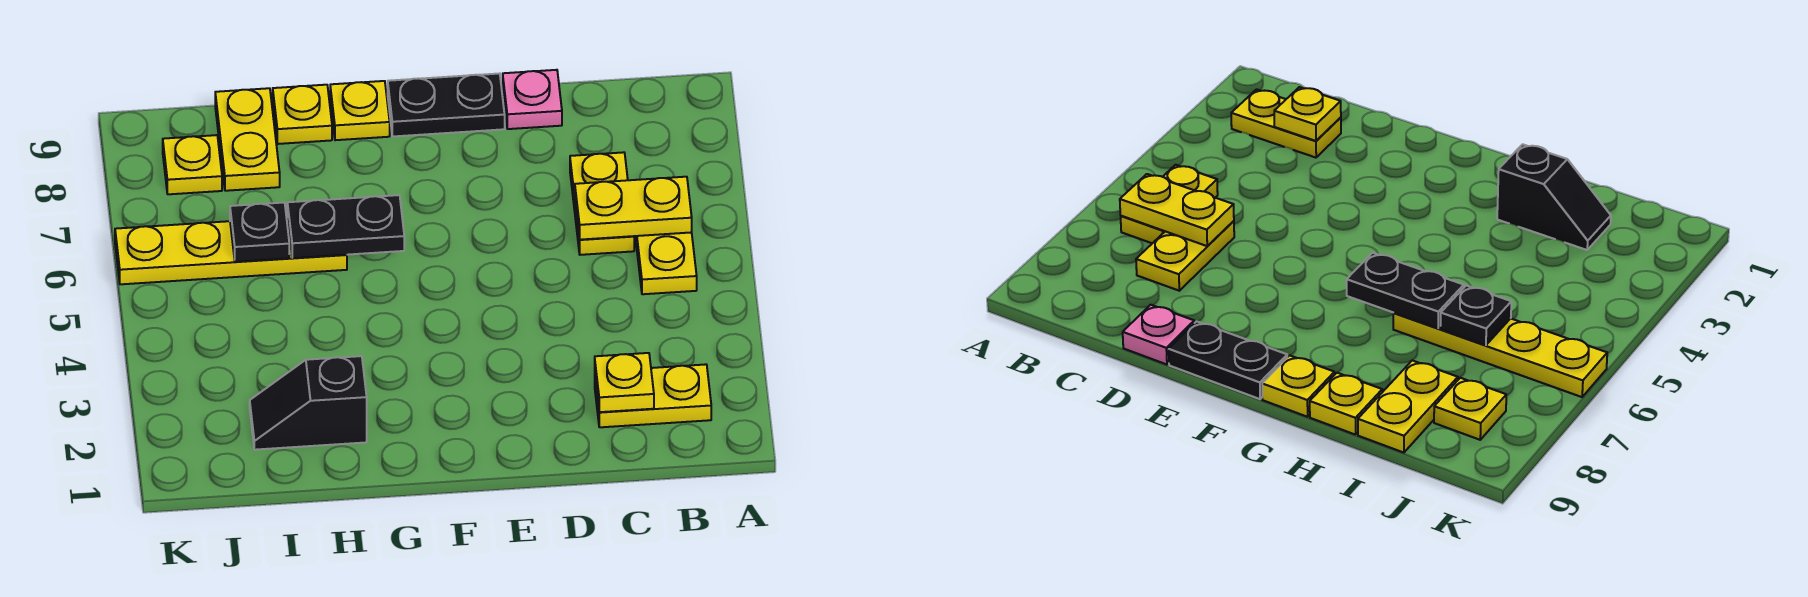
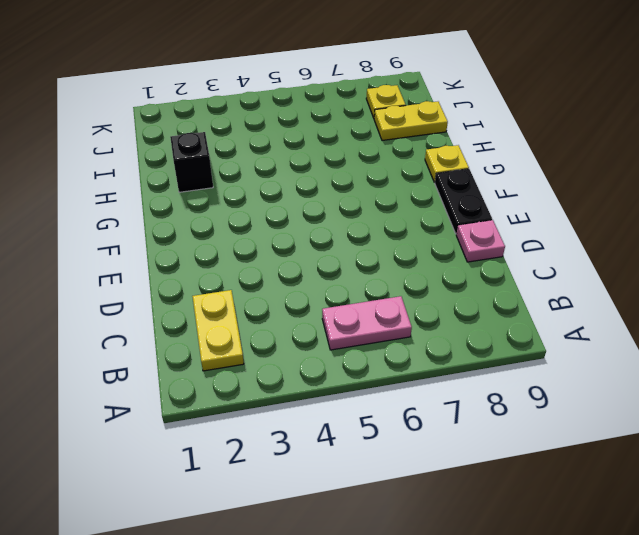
pink 1x2 plate [322,296,412,350] -> yellow 1x2 plate [635,232,697,294]
none -> yellow 1x2 plate [570,152,634,255]
none -> yellow 1x4 plate [115,218,347,284]
none -> yellow 1x1 plate [273,85,332,144]

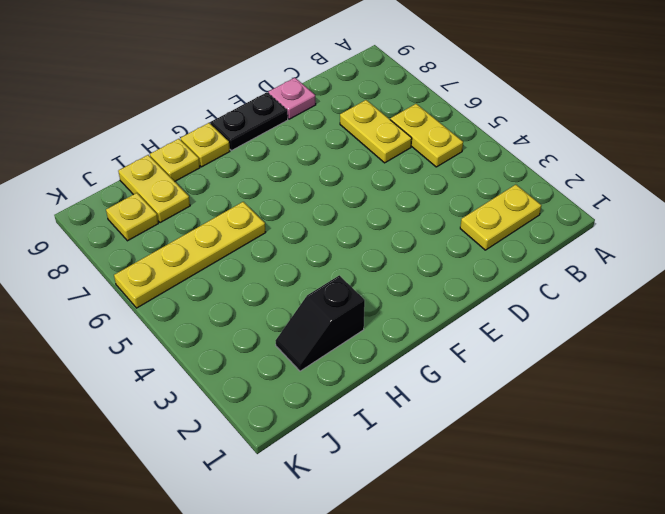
none -> yellow 1x2 plate [575,177,692,240]
none -> yellow 1x1 plate [595,353,654,412]
none -> black 1x2 plate [287,195,404,258]

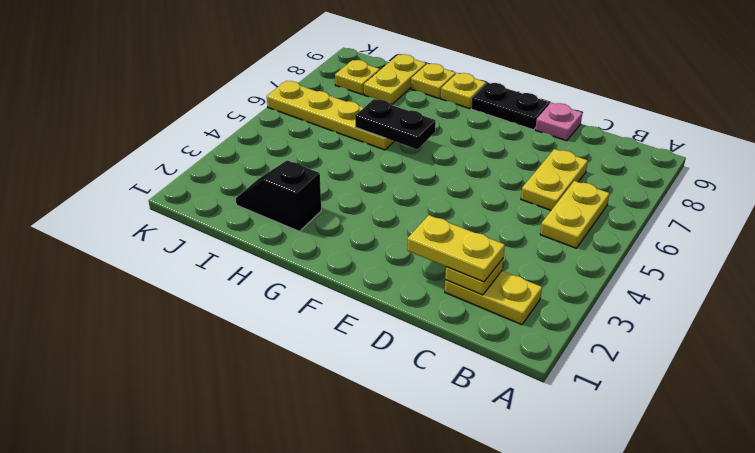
yellow 1x2 plate [407,215,505,282] -> yellow 1x2 plate moved to [575,177,692,240]
none -> black 1x1 plate [230,203,289,262]

